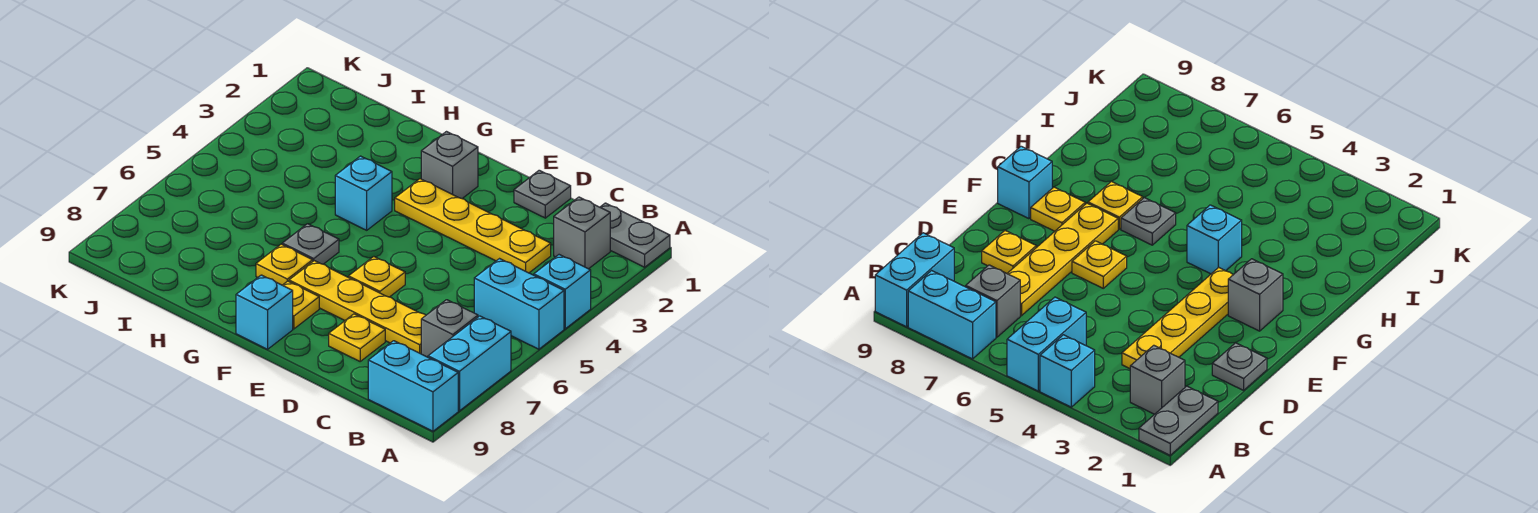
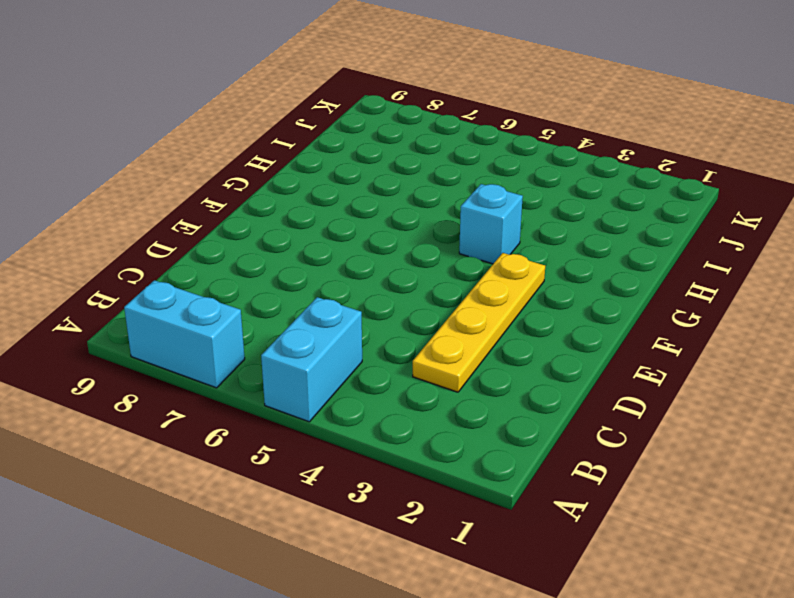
none -> grey 1x2 plate [600,203,670,267]
none -> cyan 1x1 brick [534,255,591,329]
none -> cyan 1x2 brick [368,341,458,431]

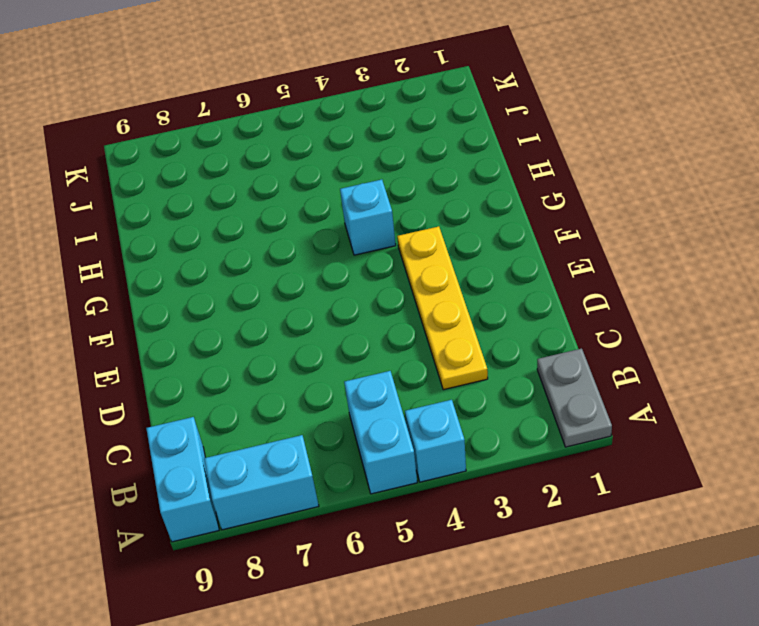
none -> grey 1x1 brick [554,197,610,269]
none -> grey 1x1 brick [421,300,478,357]
none -> yellow 1x4 plate [289,261,426,354]

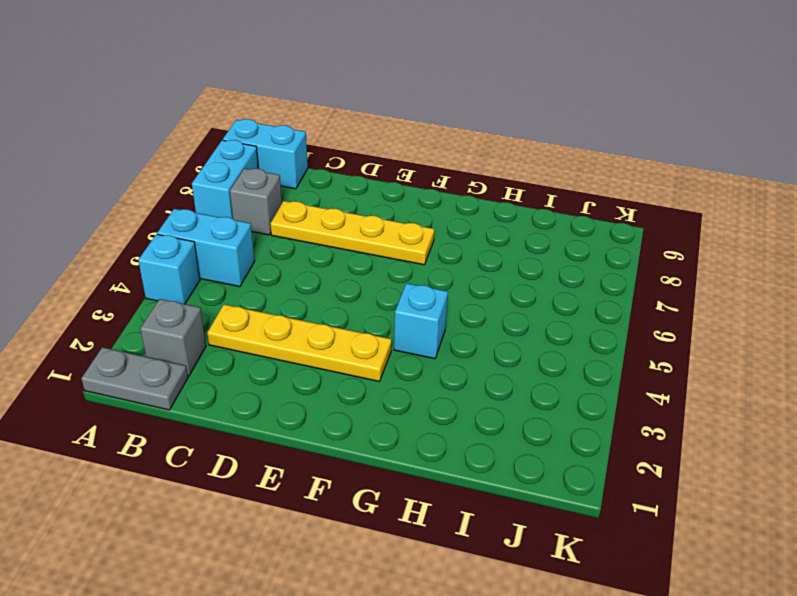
none -> grey 1x1 plate [514,170,571,218]
none -> yellow 1x1 plate [329,314,385,361]
none -> yellow 1x1 plate [349,257,405,297]

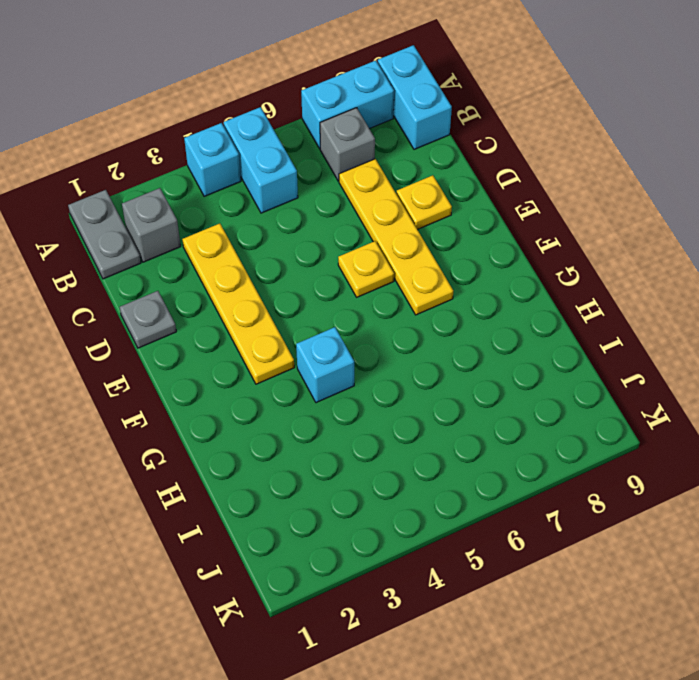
none -> grey 1x1 brick [421,132,478,199]
none -> yellow 1x1 plate [283,281,319,329]
none -> cyan 1x1 brick [236,275,293,349]

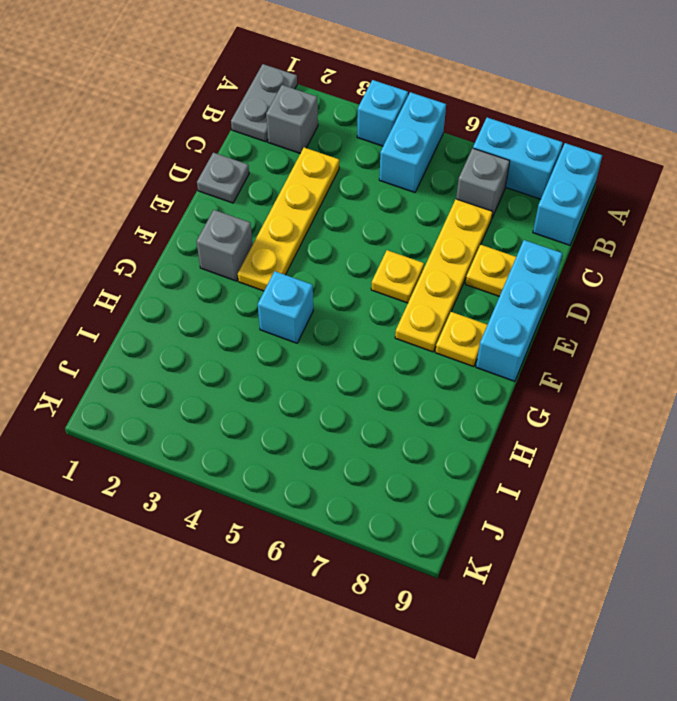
cyan 1x3 brick [476,240,562,381] -> cyan 1x1 brick [236,275,293,349]
none -> grey 1x1 plate [282,224,339,264]
none -> yellow 1x1 plate [256,244,313,285]

